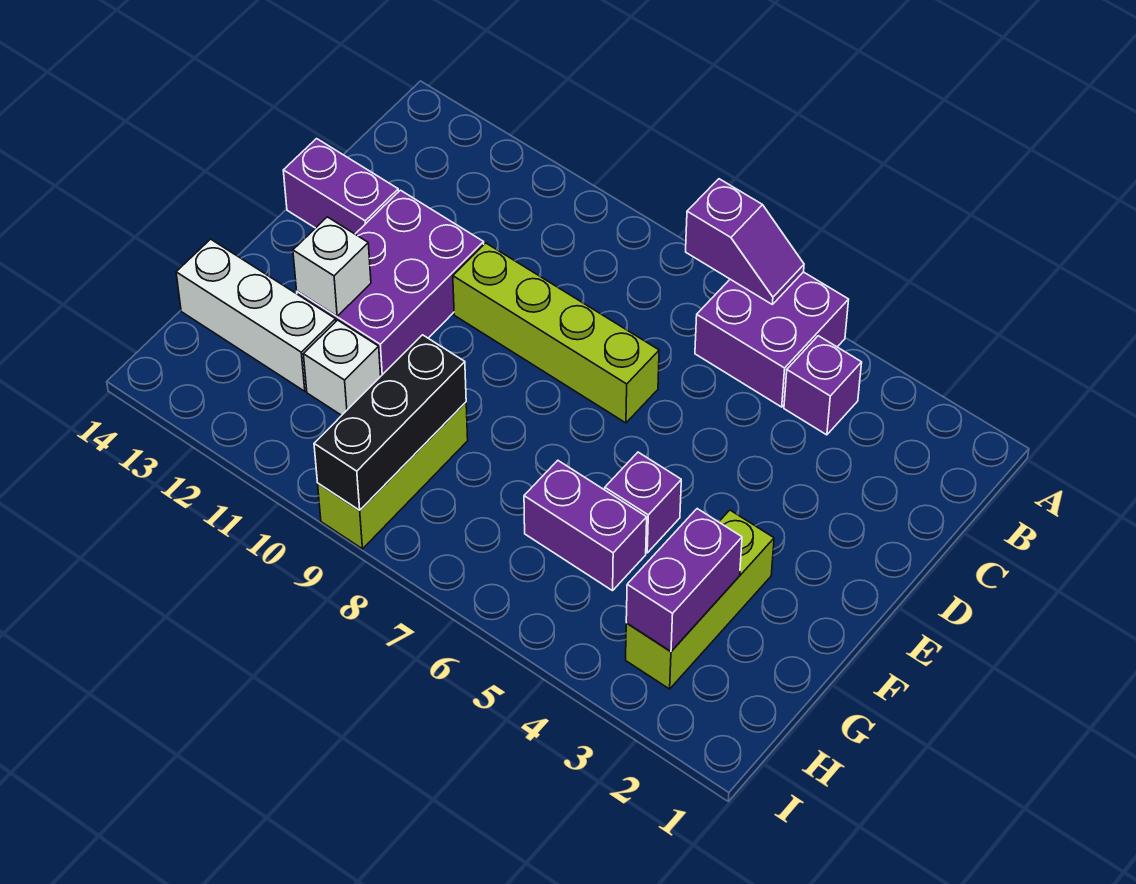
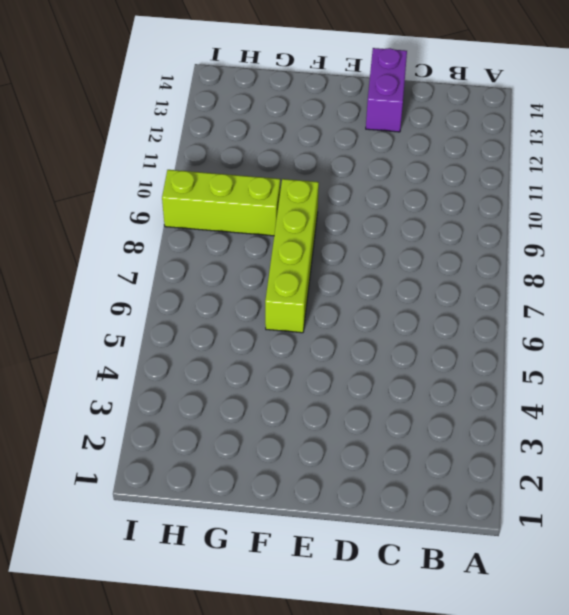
lime 1x4 brick [265,179,319,333] -> lime 1x4 brick moved to [453,243,659,423]
none -> purple 2x2 brick [695,272,849,407]
none -> purple 1x1 brick [784,336,862,435]
none -> purple 2x3 brick [297,190,484,376]

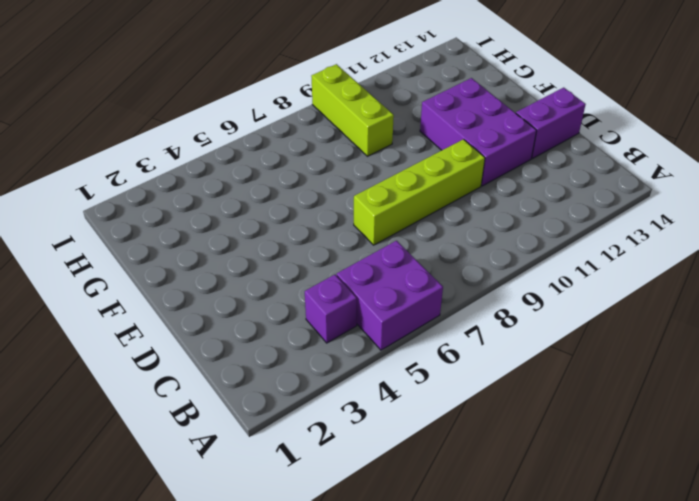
none -> lime 1x3 brick [626,510,774,689]
none -> purple 1x1 brick [605,452,681,553]
none -> purple 1x2 brick [524,461,647,591]

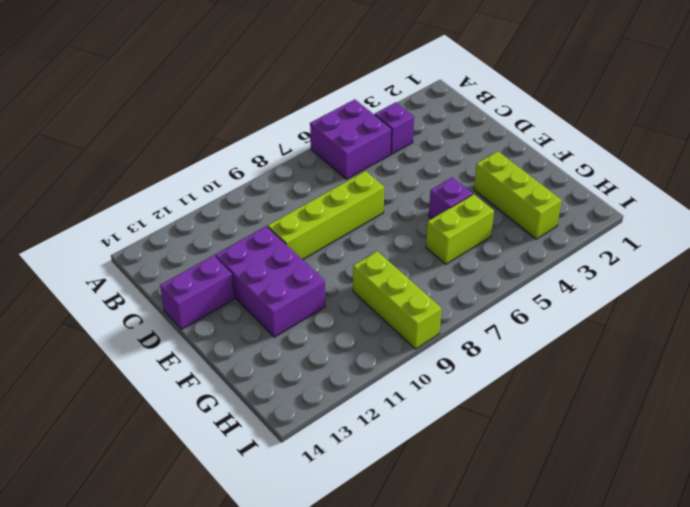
lime 1x2 brick [426,194,494,264] -> purple 1x2 brick [524,461,647,591]
none -> white 1x1 brick [303,320,381,415]
none -> white 1x3 brick [176,239,336,391]
none -> purple 1x2 slope [686,179,804,304]

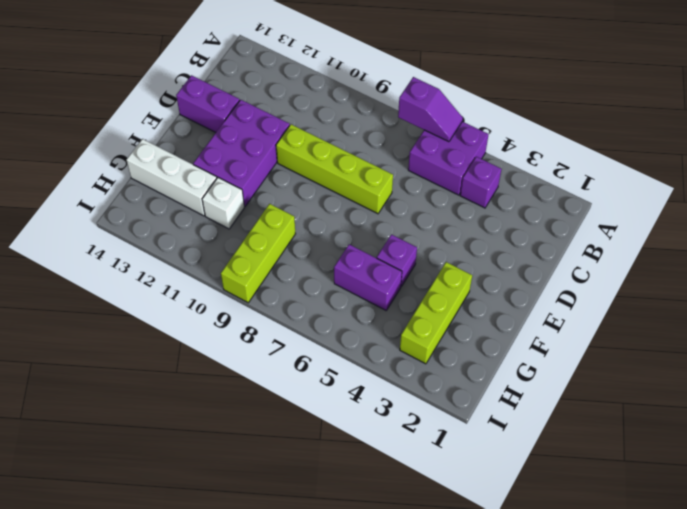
none -> white 1x1 brick [293,217,371,316]
none -> purple 1x2 brick [626,509,742,652]
none -> black 1x3 brick [314,335,466,510]

